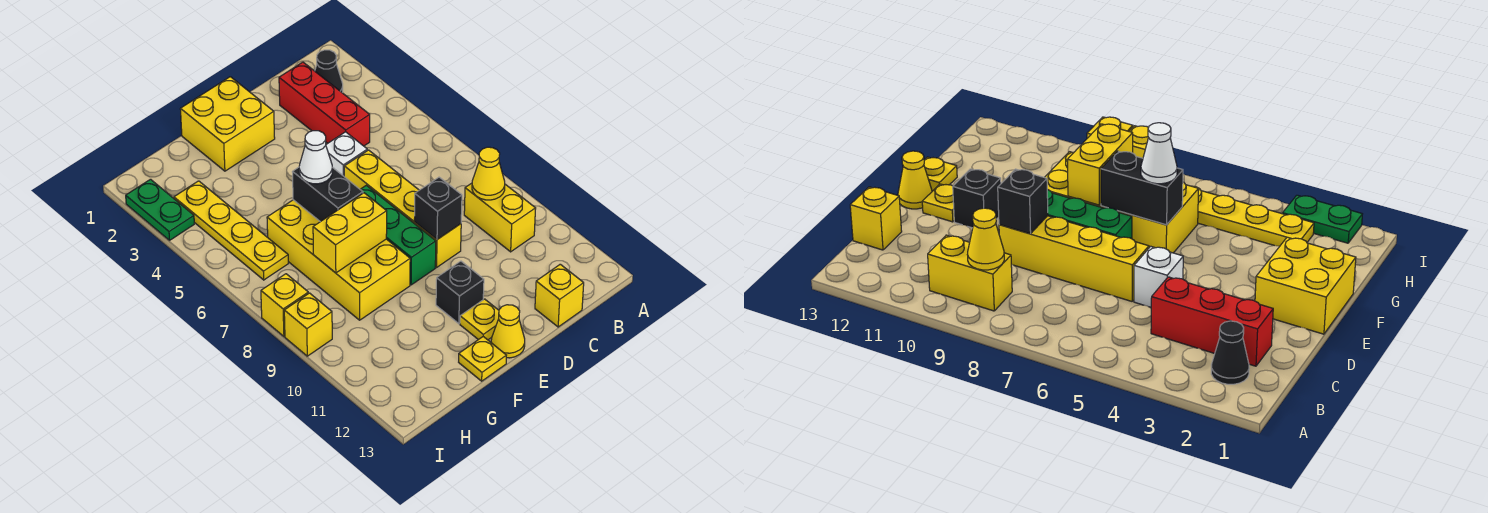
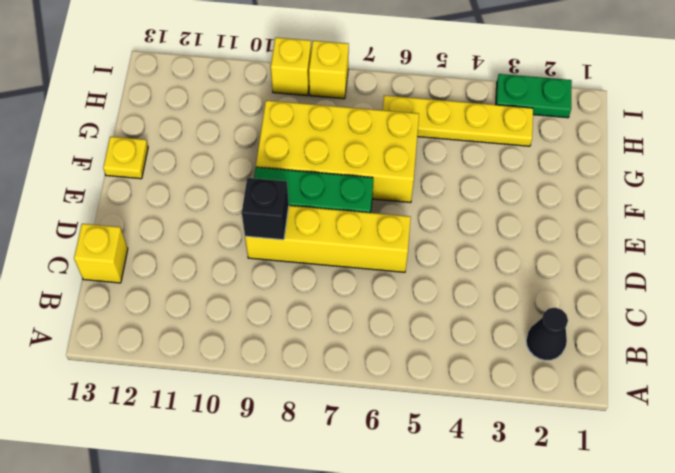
none -> yellow 1x2 brick [464,183,536,252]
none -> red 1x3 brick [279,62,370,146]
none -> white 1x1 brick [326,132,367,176]

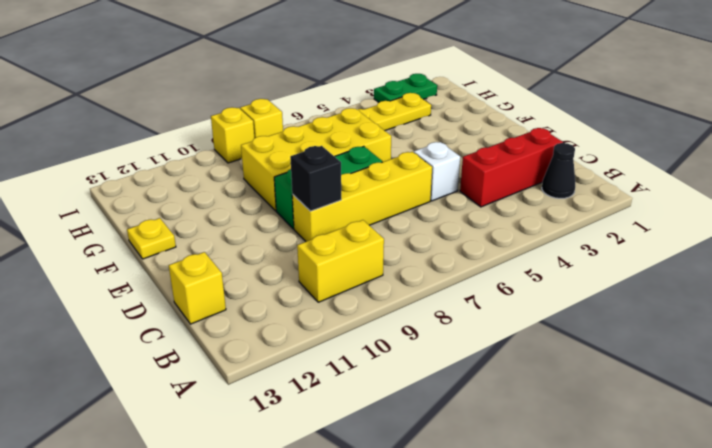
none -> yellow 2x2 brick [180,77,275,171]
none -> black 1x1 brick [436,261,484,324]
none -> yellow 1x1 plate [460,299,499,340]

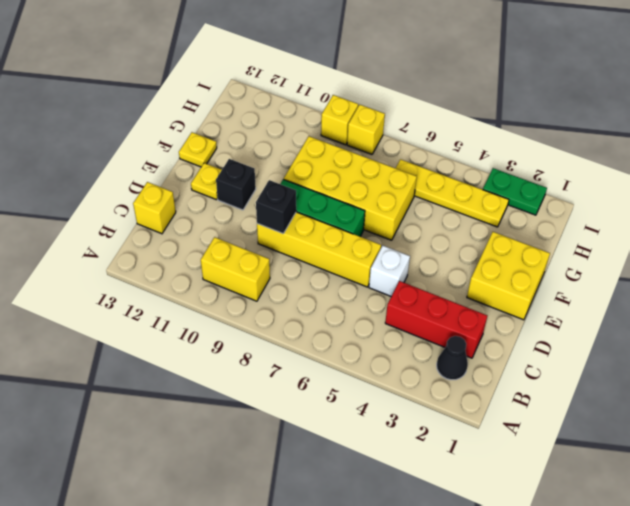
none -> yellow 1x1 cone [491,305,525,358]
none -> yellow 1x1 cone [472,147,505,200]
none -> black 1x2 brick [293,167,363,222]

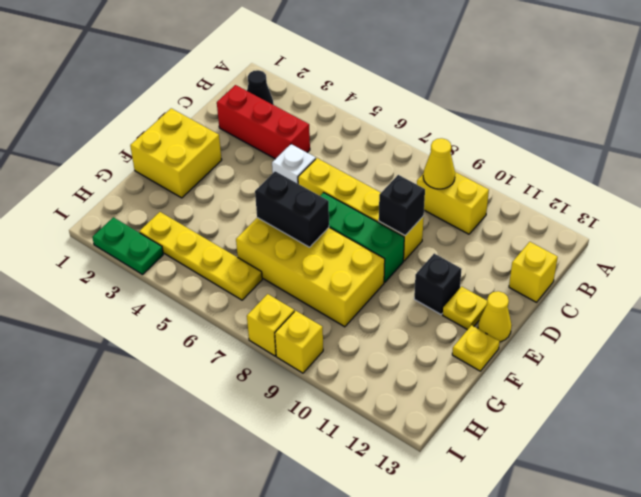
none -> yellow 1x2 brick [313,193,387,273]
none -> white 1x1 cone [299,131,332,184]

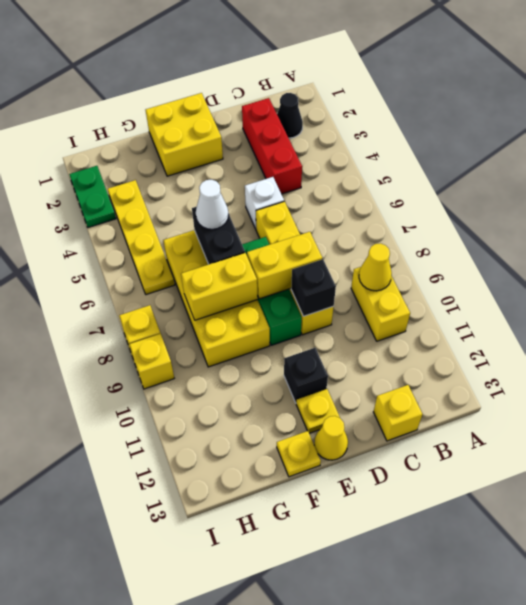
yellow 1x2 brick [247,232,322,299] -> none

